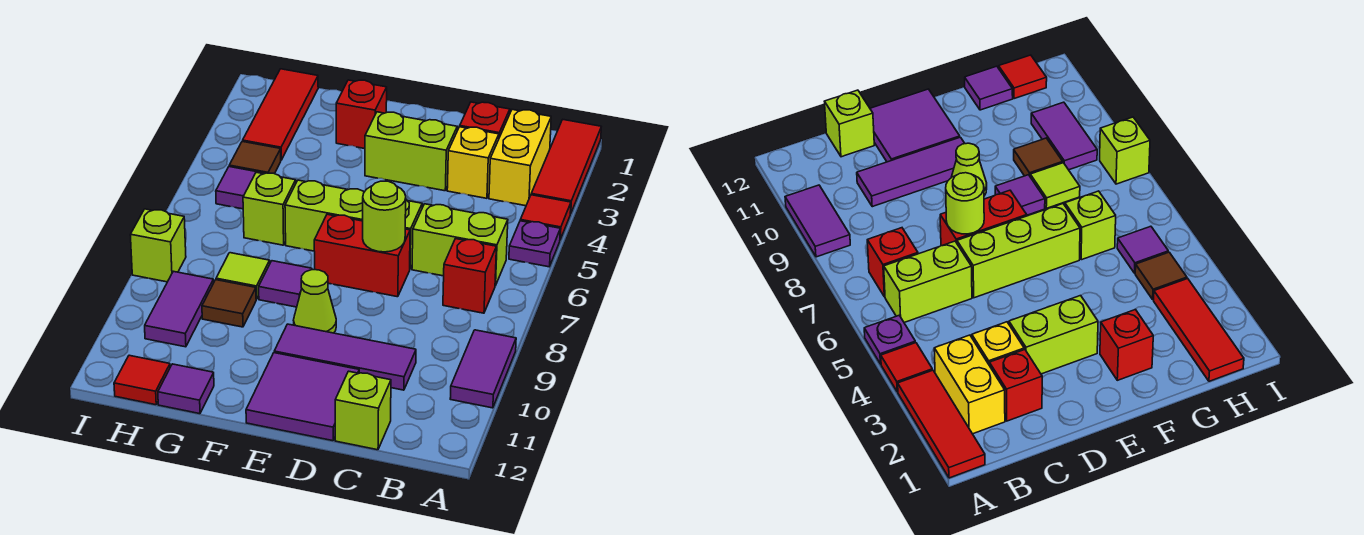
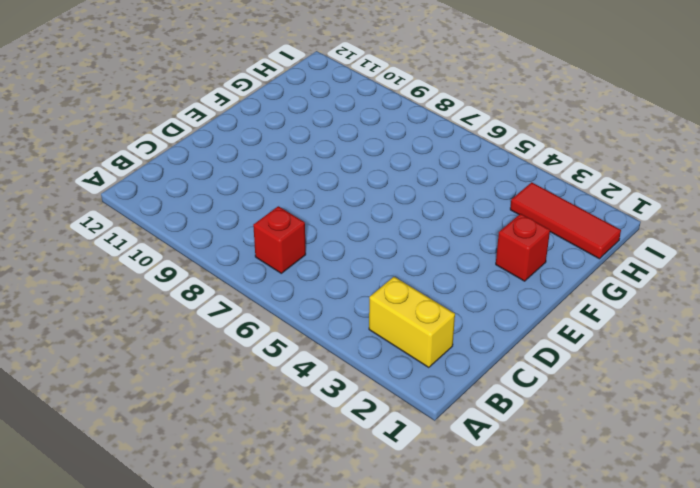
none -> red 1x3 tile [531,120,601,214]
none -> red 1x1 tile [520,195,571,239]
none -> purple 1x1 plate [509,221,560,267]

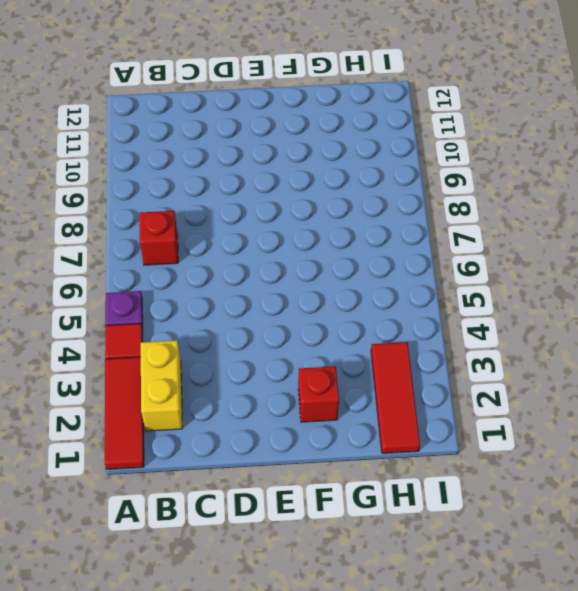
none -> purple 1x2 tile [450,330,516,408]
none -> lime 1x2 brick [412,204,508,286]
none -> red 1x1 brick [460,102,510,137]

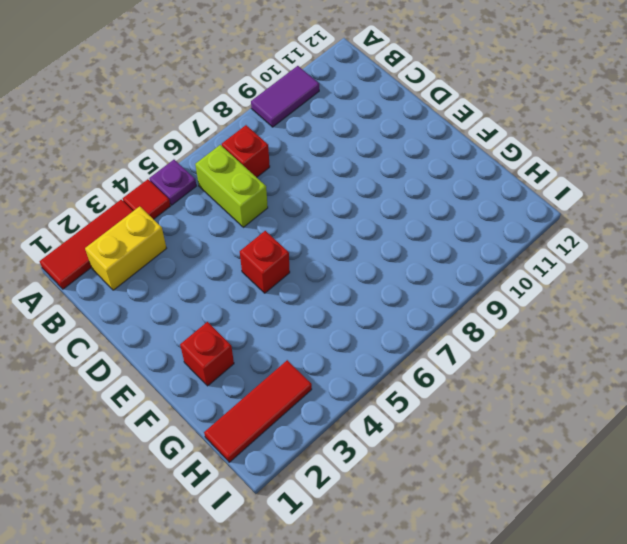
red 1x1 brick [240,231,290,293] -> red 1x1 brick moved to [460,102,510,137]
none -> yellow 1x1 brick [447,127,499,198]
none -> purple 1x3 tile [274,324,416,390]
none -> lime 1x1 brick [335,371,391,450]

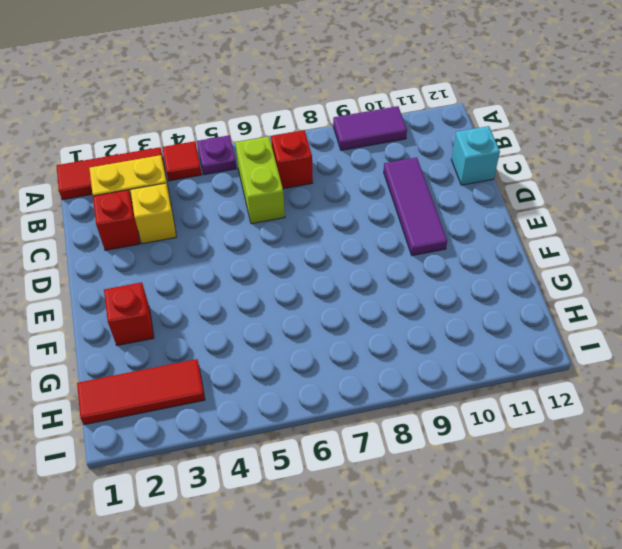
cyan 1x1 brick [451,126,500,185] -> lime 1x1 brick [335,371,391,450]
none -> lime 1x2 brick [365,112,457,191]
none -> lime 1x3 brick [285,180,422,269]
none -> red 1x2 brick [314,214,410,297]

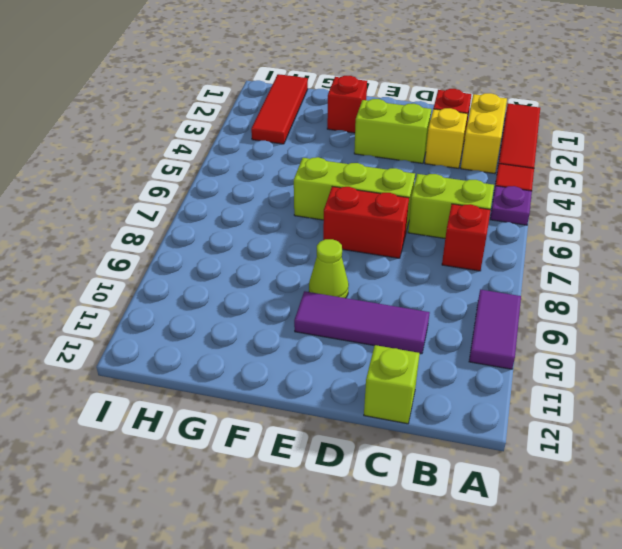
none -> purple 2x2 tile [246,353,359,441]
none -> purple 1x1 tile [259,261,312,307]
none -> lime 1x1 brick [243,172,296,245]

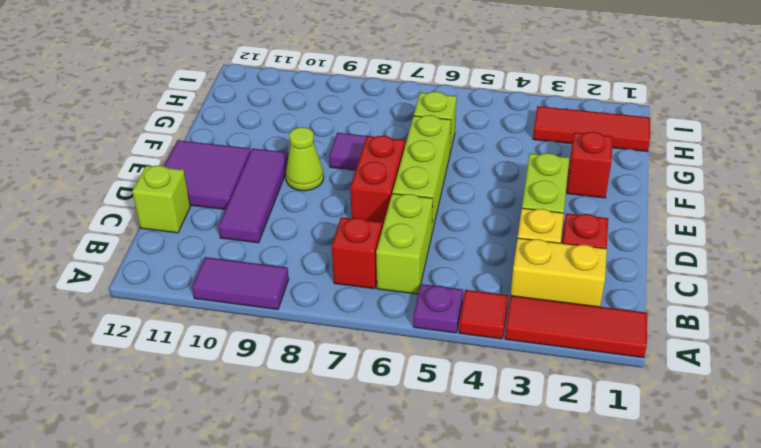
none -> lime 1x1 tile [216,253,270,299]
none -> brown 1x1 tile [202,280,256,327]
none -> purple 1x1 tile [158,364,214,414]

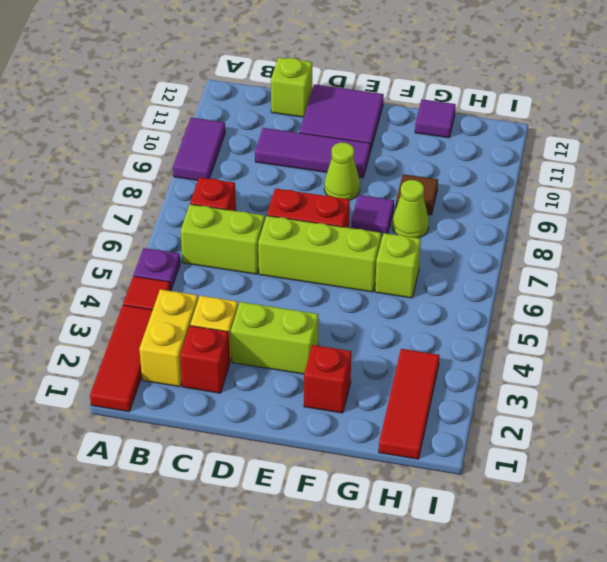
lime 1x1 cone [392,180,429,238] -> lime 1x1 tile [216,253,270,299]
none -> brown 1x1 tile [229,141,281,174]
none -> purple 1x1 tile [216,167,265,209]
none -> purple 1x2 tile [145,271,214,347]

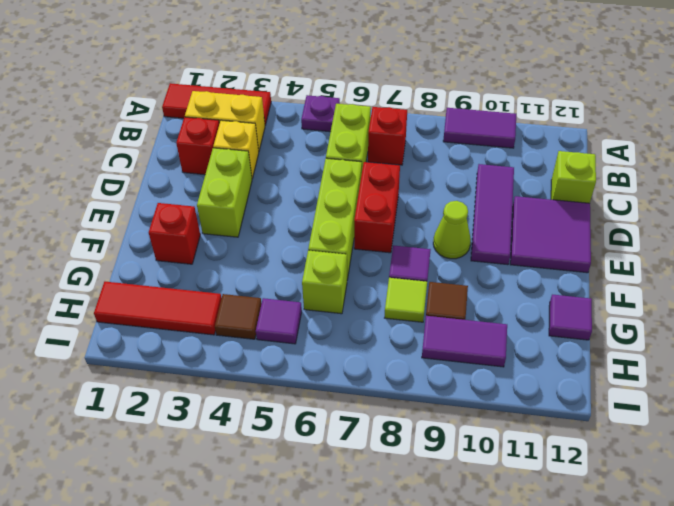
none -> red 1x1 tile [520,195,571,239]
none -> red 1x1 tile [114,355,170,405]
none -> lime 1x1 brick [130,209,186,282]

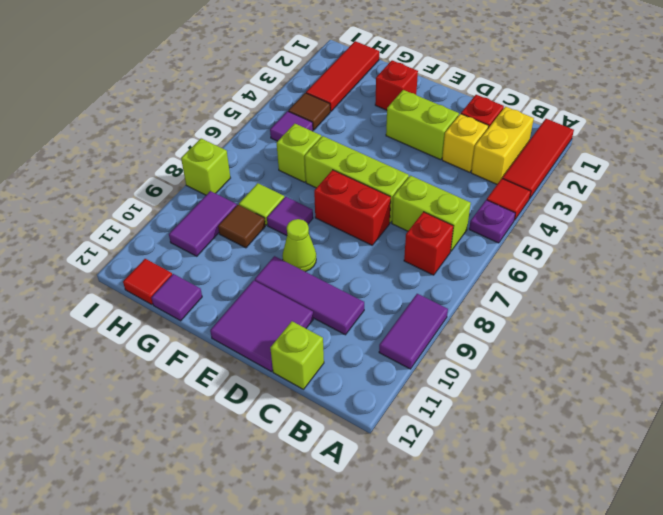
none -> lime 1x1 round brick [363,181,406,252]

